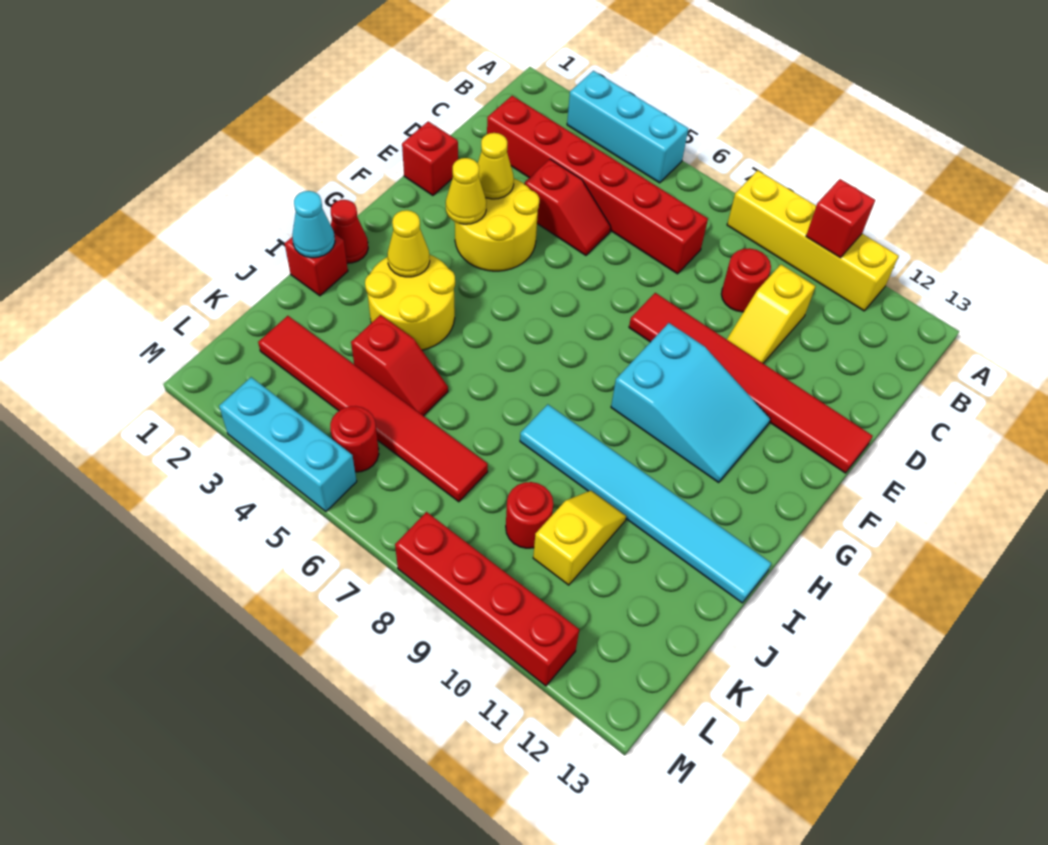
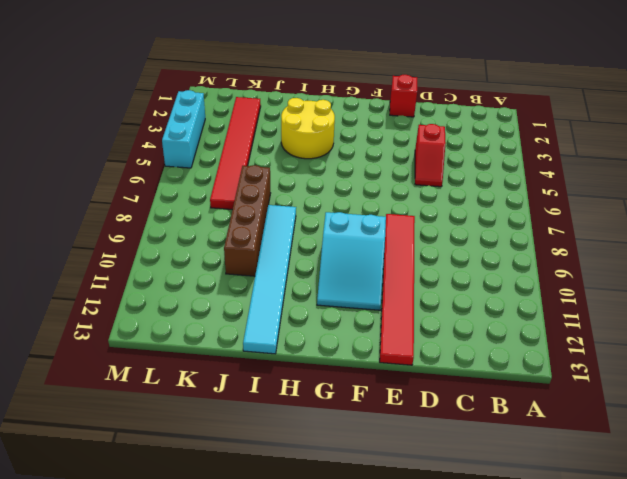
brown 1x4 brick [224,165,271,276] -> yellow 1x2 slope [533,491,626,585]
none -> cyan 1x3 brick [567,71,688,183]
none -> yellow 1x4 brick [727,170,898,311]
none -> red 1x6 brick [487,96,708,274]

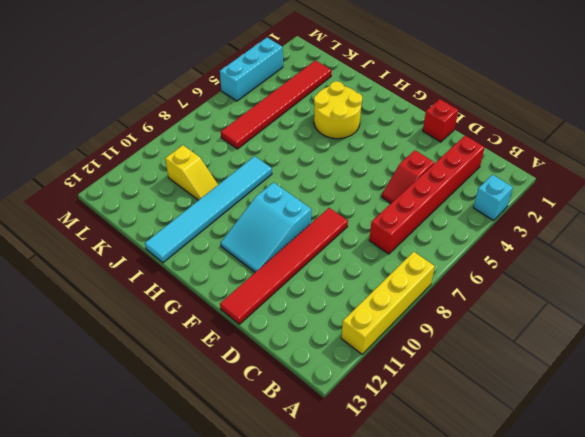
cyan 1x1 brick [473,175,513,220] -> cyan 1x3 brick [567,71,688,183]
none -> red 1x1 round brick [721,248,771,312]
none -> yellow 1x2 slope [727,265,815,363]
none -> yellow 2x2 round brick [455,179,539,271]

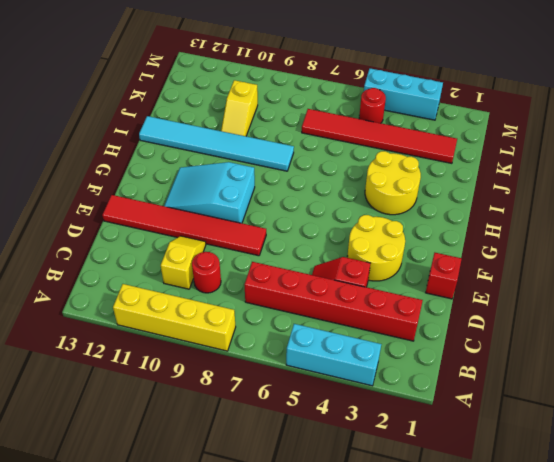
none -> red 1x1 cone [331,200,368,263]
none -> red 1x1 brick [285,233,348,296]
none -> red 1x2 slope [351,315,448,416]

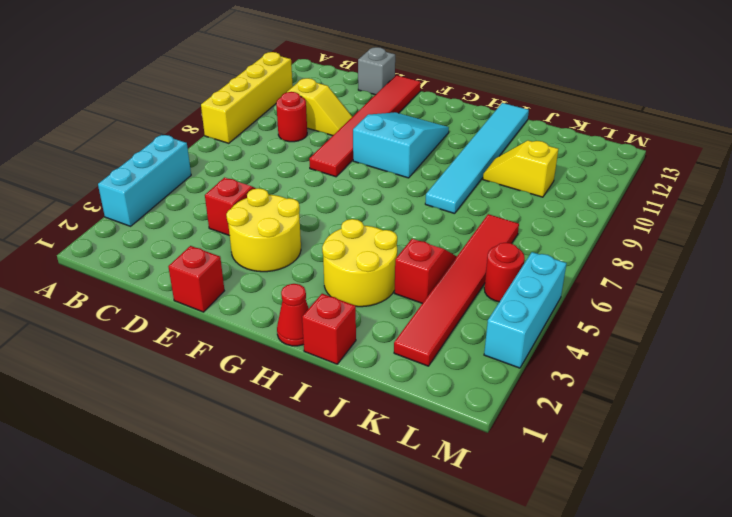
grey 1x1 brick [358,47,395,95] -> none
none -> red 1x6 brick [487,96,708,274]
none -> red 1x1 round brick [506,482,553,548]
none -> red 1x4 brick [395,512,579,686]

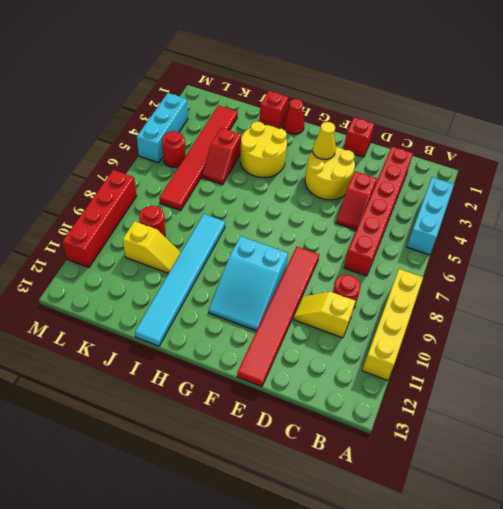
none -> red 1x1 brick [806,179,875,258]
none -> yellow 1x1 cone [478,133,514,199]
none -> yellow 1x1 cone [387,210,430,277]

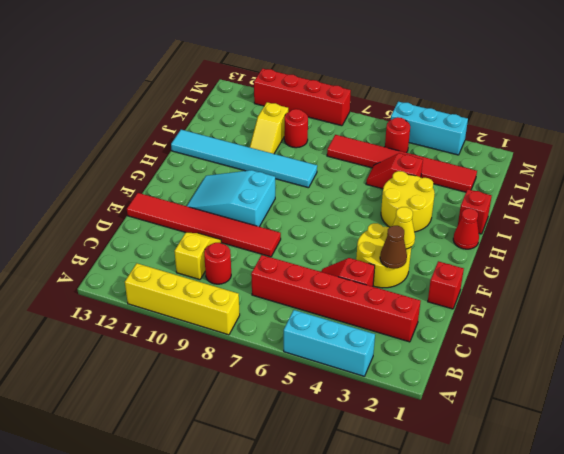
brown 1x1 cone [380,226,407,269] -> yellow 1x1 cone [478,133,514,199]
none -> red 1x1 brick [806,179,875,258]
none -> yellow 1x1 cone [387,210,430,277]
none -> cyan 1x1 cone [292,191,335,258]

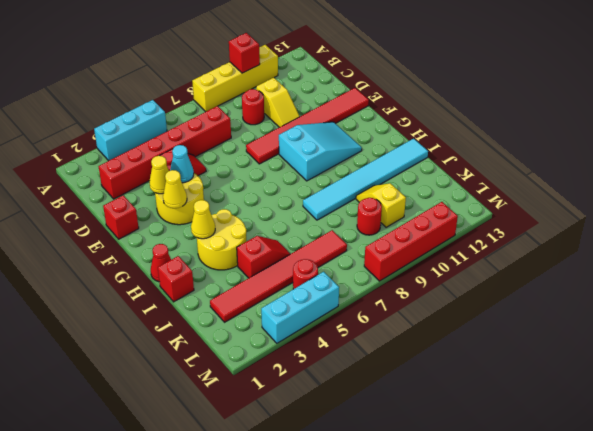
cyan 1x1 cone [170,145,194,183] -> cyan 1x1 cone moved to [292,191,335,258]

